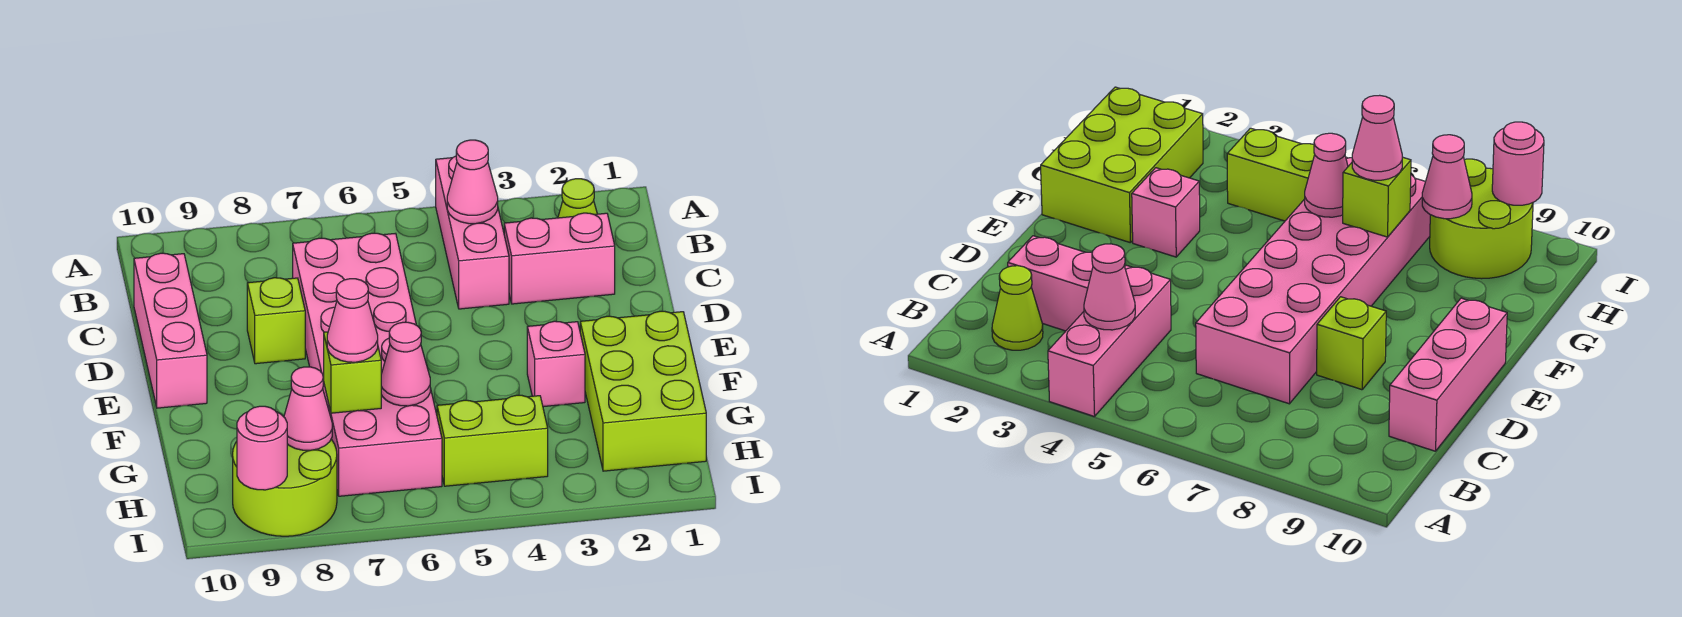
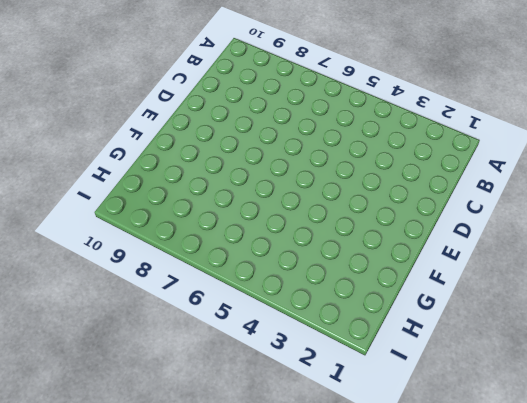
none -> pink 1x3 brick [436,156,509,309]
none -> lime 1x1 cone [558,179,597,218]
none -> pink 1x2 brick [504,213,615,304]

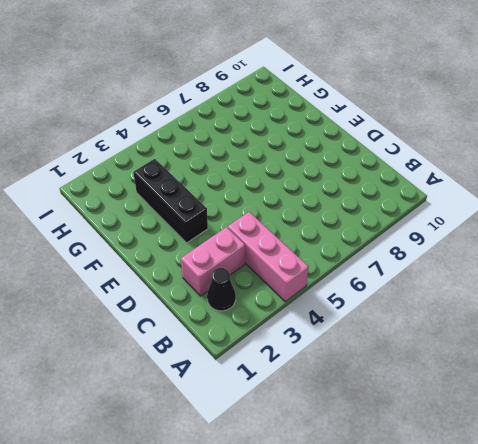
black 1x1 cone [207,268,236,311] -> lime 1x1 cone [558,179,597,218]
black 1x3 brick [133,159,208,243] -> pink 1x1 brick [527,321,585,407]
none -> pink 2x6 brick [293,233,442,496]
none -> pink 1x3 brick [134,253,207,408]
none -> lime 1x1 brick [247,278,305,364]

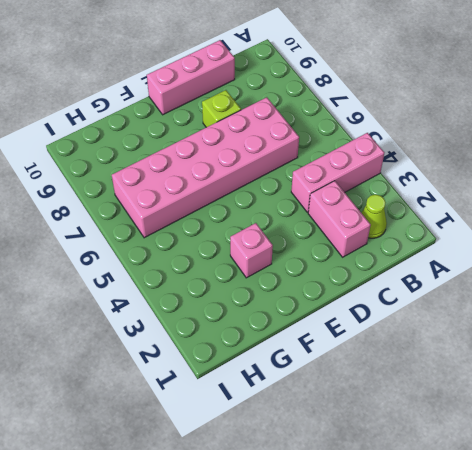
none -> lime 2x3 brick [580,311,706,471]
none -> lime 1x2 brick [437,395,548,486]
none -> lime 2x2 round brick [233,439,337,536]

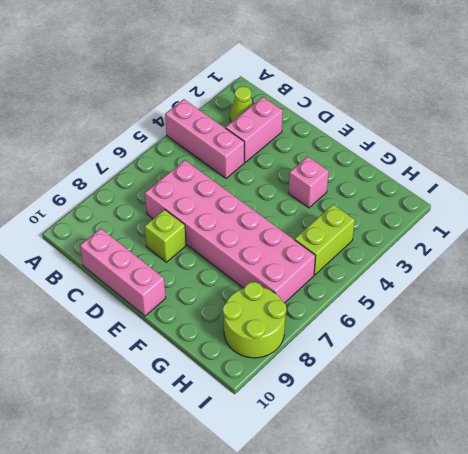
none -> lime 2x3 brick [580,311,706,471]
none -> pink 1x1 cone [447,140,498,224]
none -> pink 1x1 cone [381,322,430,406]

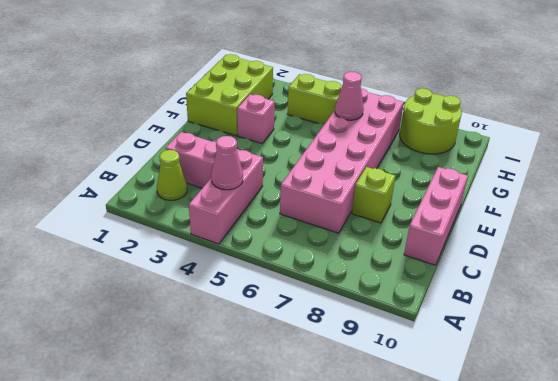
none -> lime 1x1 brick [323,332,381,413]
none -> pink 1x1 cone [284,367,332,450]
none -> pink 1x1 round brick [237,406,287,490]

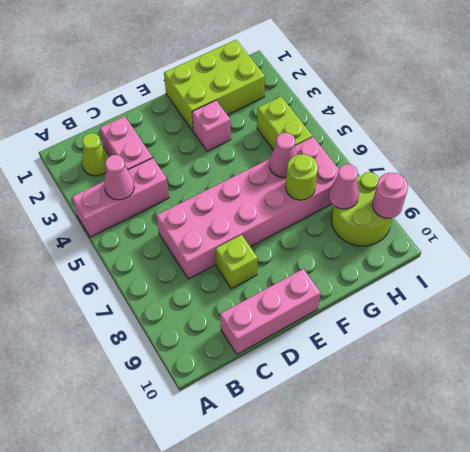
lime 1x1 round brick [286,154,318,200] -> lime 1x1 brick [323,332,381,413]
none -> pink 1x1 cone [327,279,378,362]

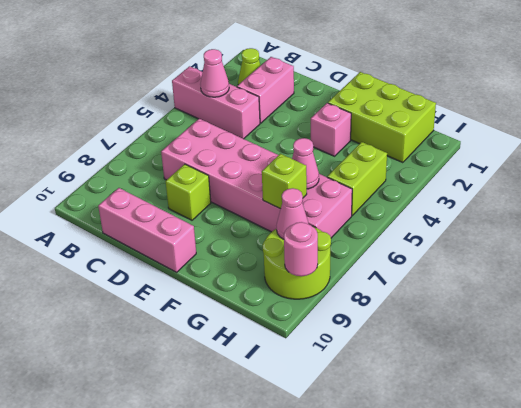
none -> pink 1x1 cone [327,279,378,362]

